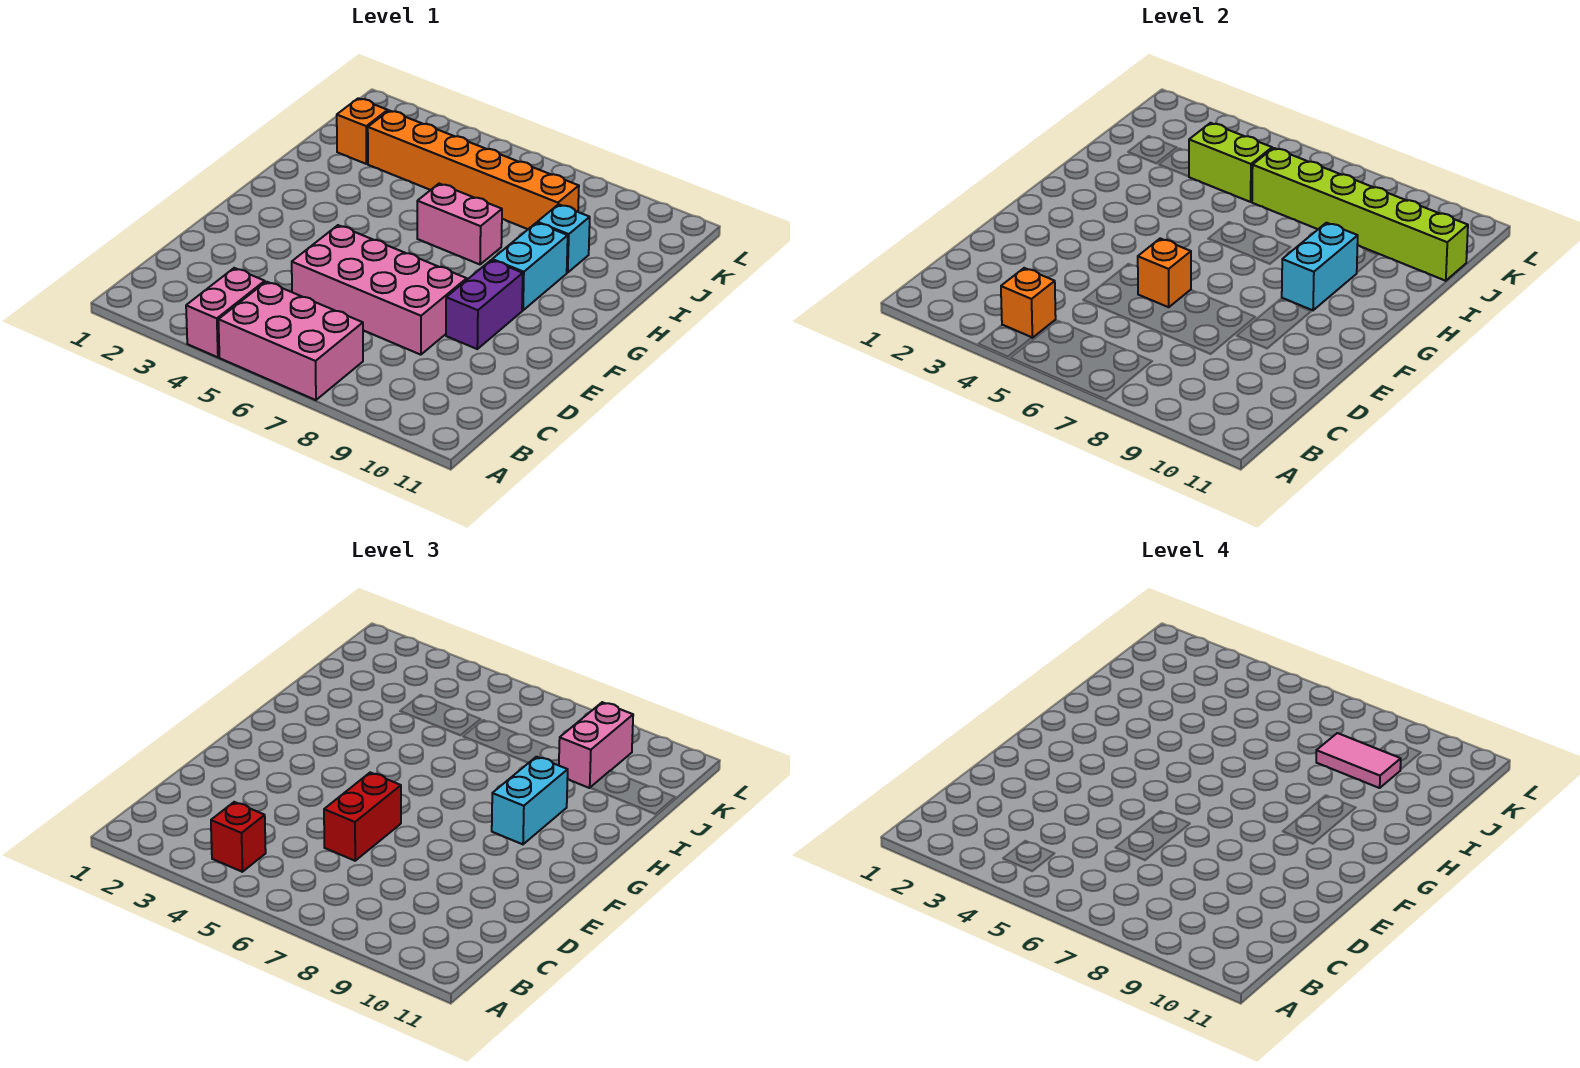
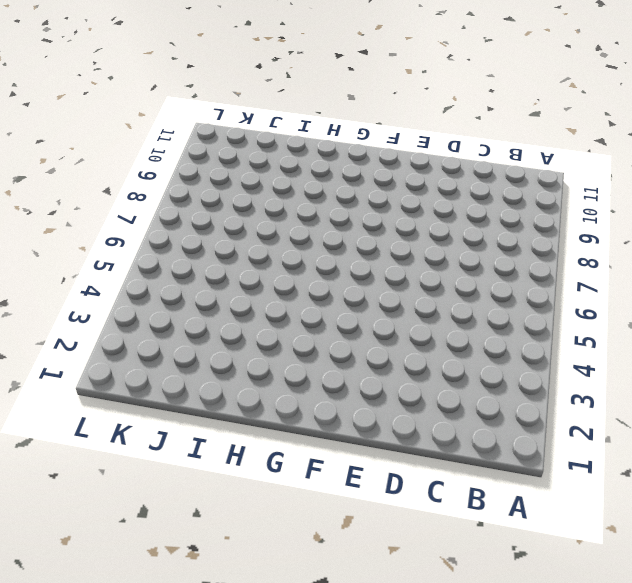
none -> pink 1x2 brick [186,268,265,357]
none -> pink 2x3 brick [218,282,363,400]
none -> pink 2x4 brick [292,225,467,355]

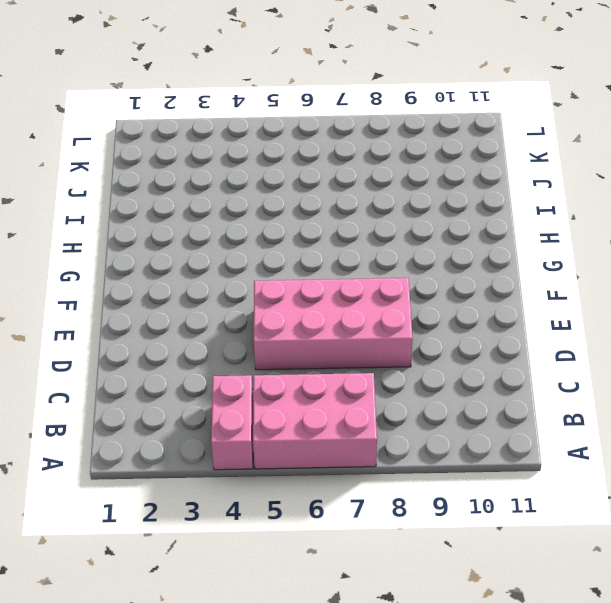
none -> purple 1x2 brick [446,260,523,349]
none -> cyan 1x2 brick [492,223,568,310]
none -> pink 1x2 brick [417,184,502,264]

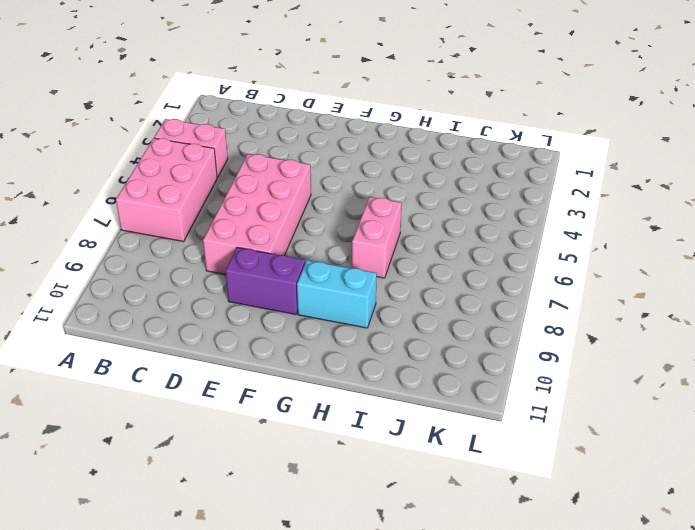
none -> cyan 1x1 brick [537,204,590,273]
none -> orange 1x1 brick [337,98,388,164]
none -> orange 1x6 brick [368,111,579,229]

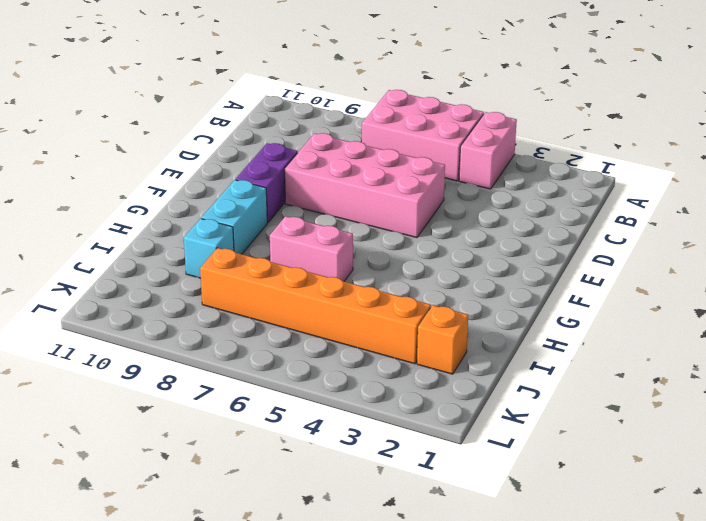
none -> orange 1x1 brick [1001,268,1056,338]
none -> orange 1x1 brick [1138,238,1191,307]
none -> cyan 1x2 brick [1282,223,1358,310]

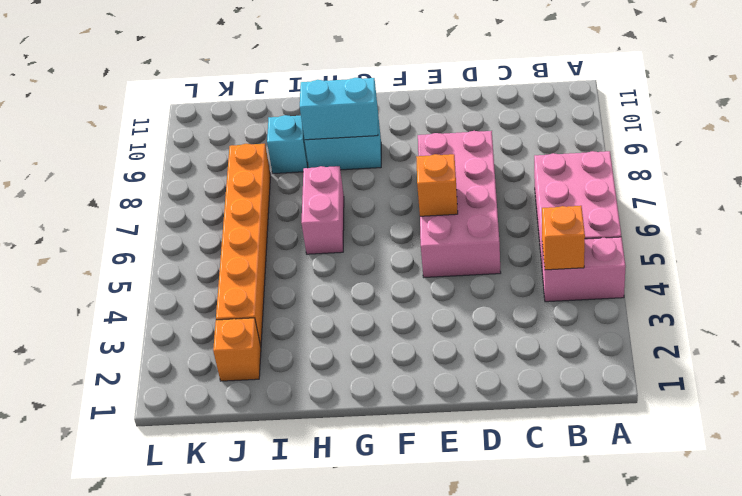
none -> purple 1x2 brick [446,260,523,349]
none -> lime 1x2 brick [1189,123,1272,202]
none -> lime 1x6 brick [1252,148,1468,281]

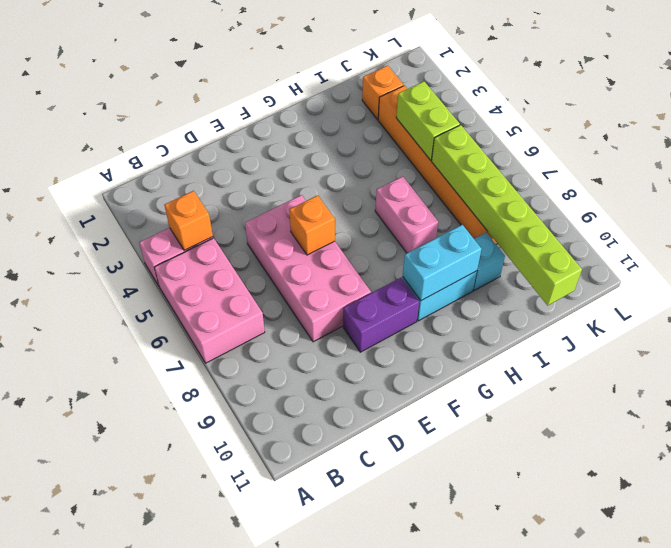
none -> red 1x1 brick [211,802,266,872]
none -> red 1x2 brick [324,772,401,861]
none -> cyan 1x2 brick [492,757,568,844]

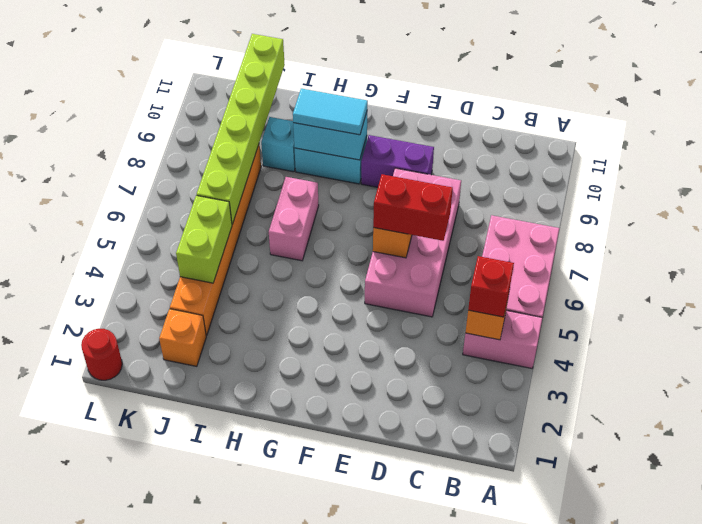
cyan 1x2 tile [293,89,368,135] -> cyan 1x2 brick [492,757,568,844]
red 1x1 round brick [81,329,122,380] -> none
none -> pink 1x2 brick [559,702,633,788]
none -> pink 1x2 tile [1316,733,1401,788]

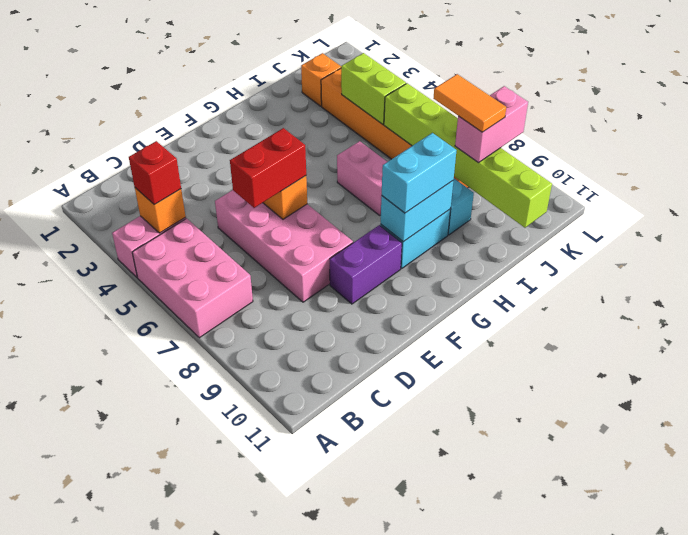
orange 1x2 tile [433,74,506,132] -> pink 1x2 tile [1316,733,1401,788]

